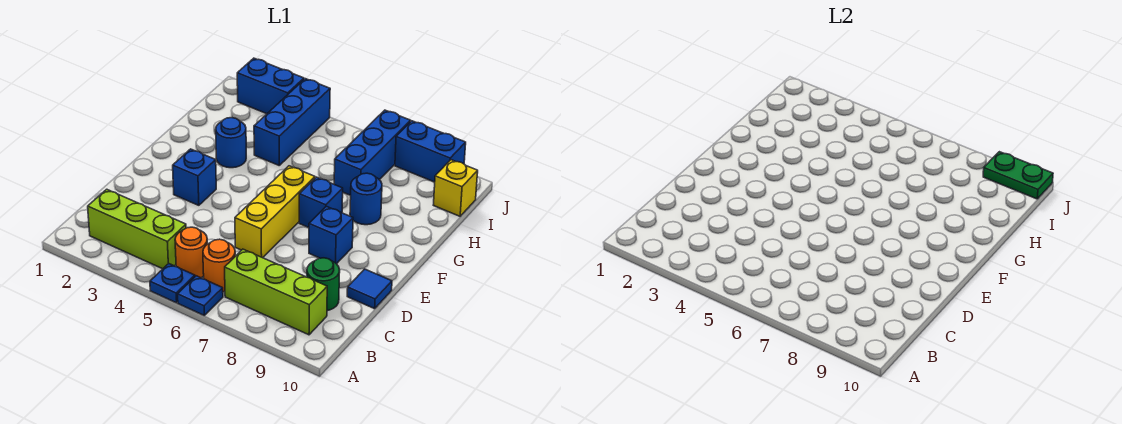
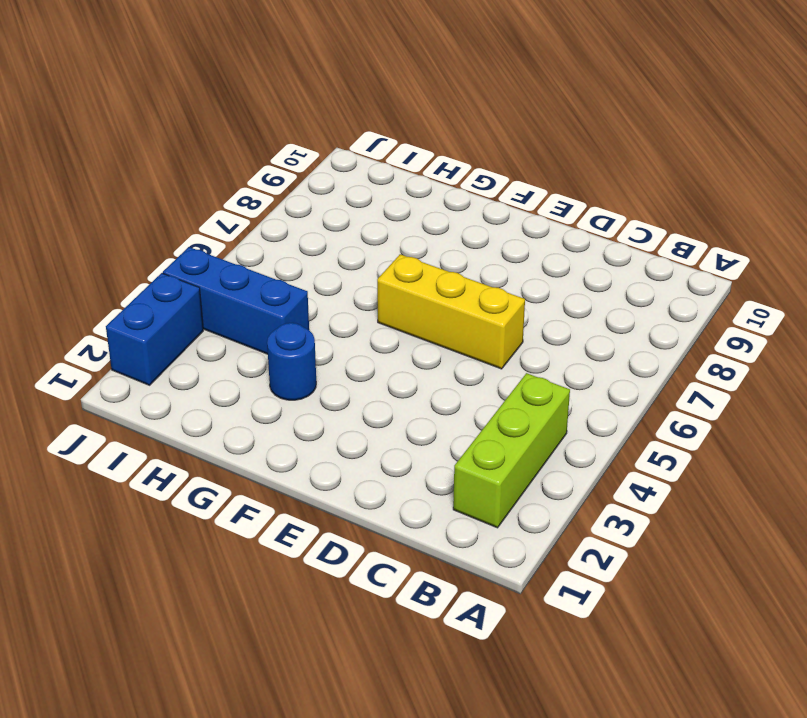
none -> blue 1x1 plate [150,264,195,303]
none -> blue 1x1 plate [178,276,223,315]
none -> orange 1x1 round brick [175,227,207,278]

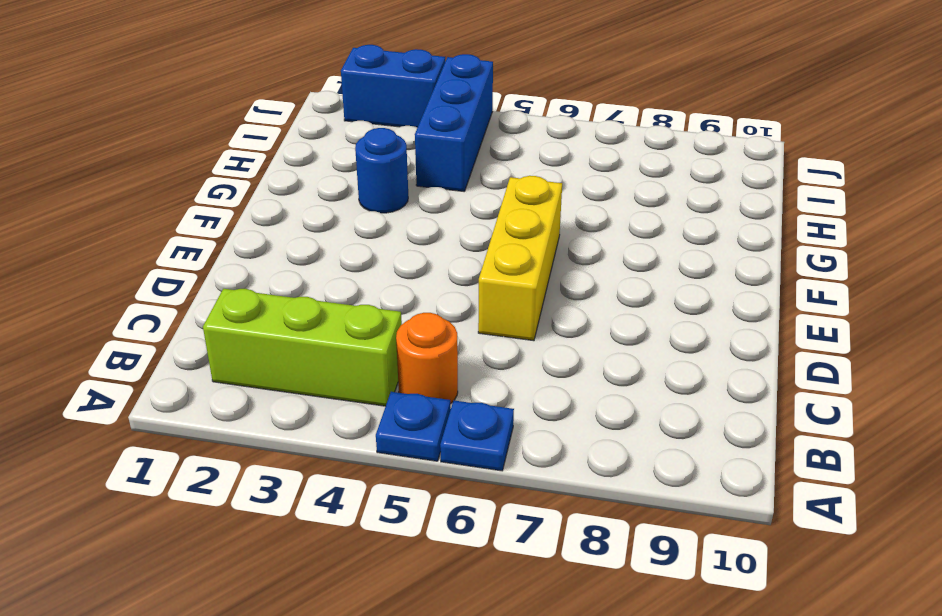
none -> orange 1x1 round brick [203,239,235,292]
none -> lime 1x3 brick [225,249,327,335]
none -> green 1x1 round brick [307,258,340,311]

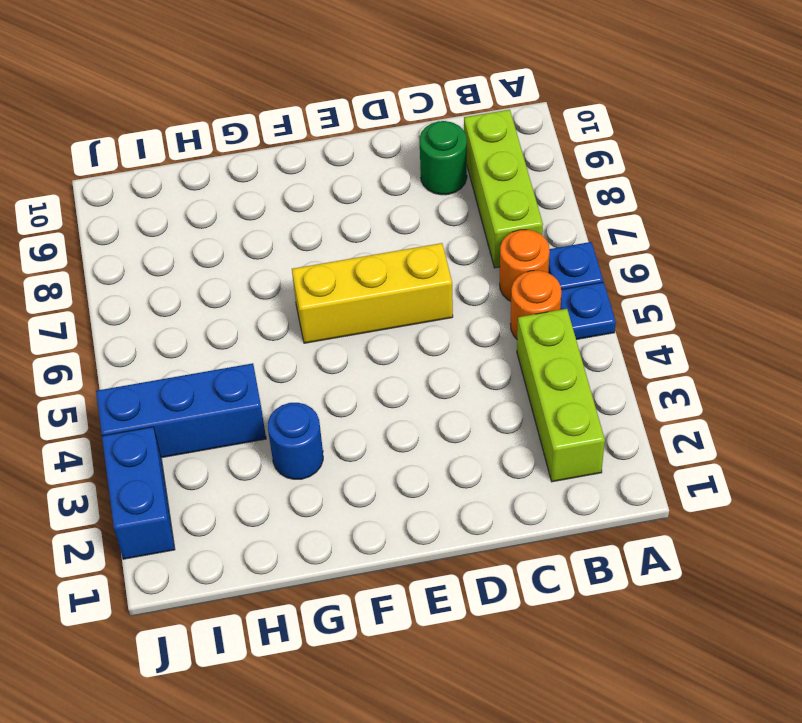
none -> blue 1x1 tile [347,269,392,309]
none -> blue 1x1 brick [173,149,216,205]
none -> blue 1x1 brick [309,206,353,264]

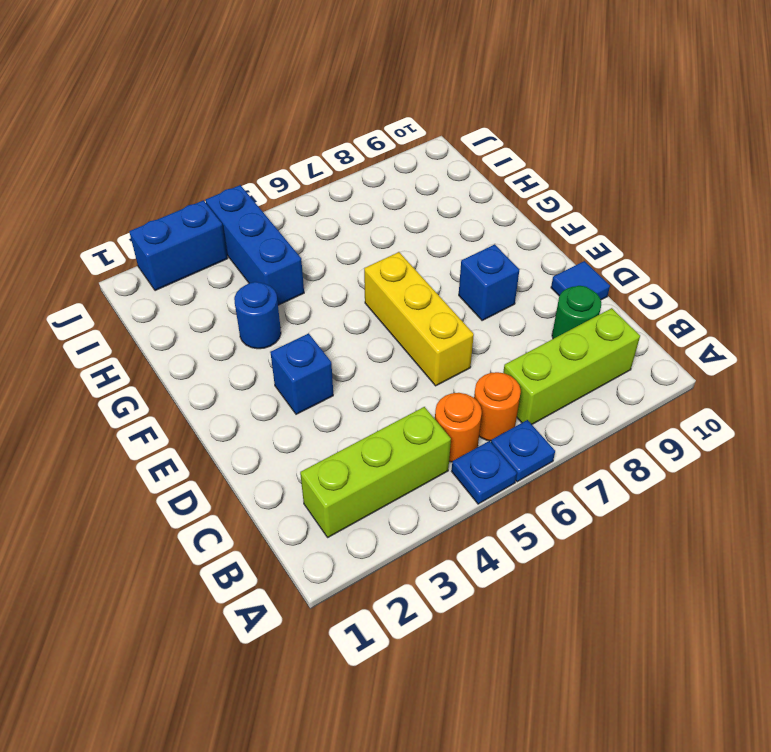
none -> blue 1x1 brick [299,177,343,227]
none -> blue 1x1 round brick [350,173,382,225]
none -> blue 1x3 brick [334,110,410,195]

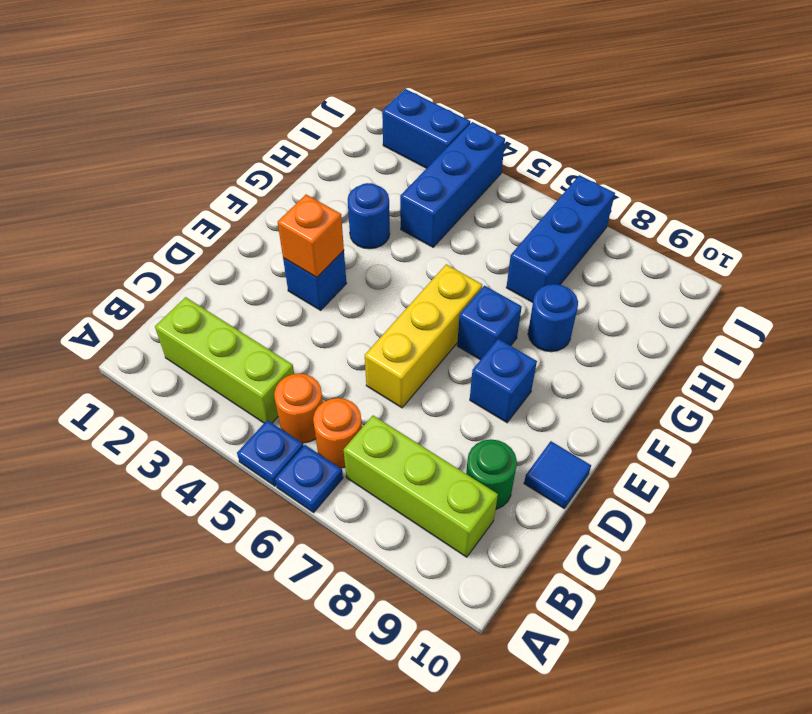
orange 1x1 brick [278,195,344,278] -> none
none -> yellow 1x1 brick [434,160,478,216]
none -> blue 1x2 brick [395,121,466,182]
none -> green 1x2 plate [983,152,1053,199]

